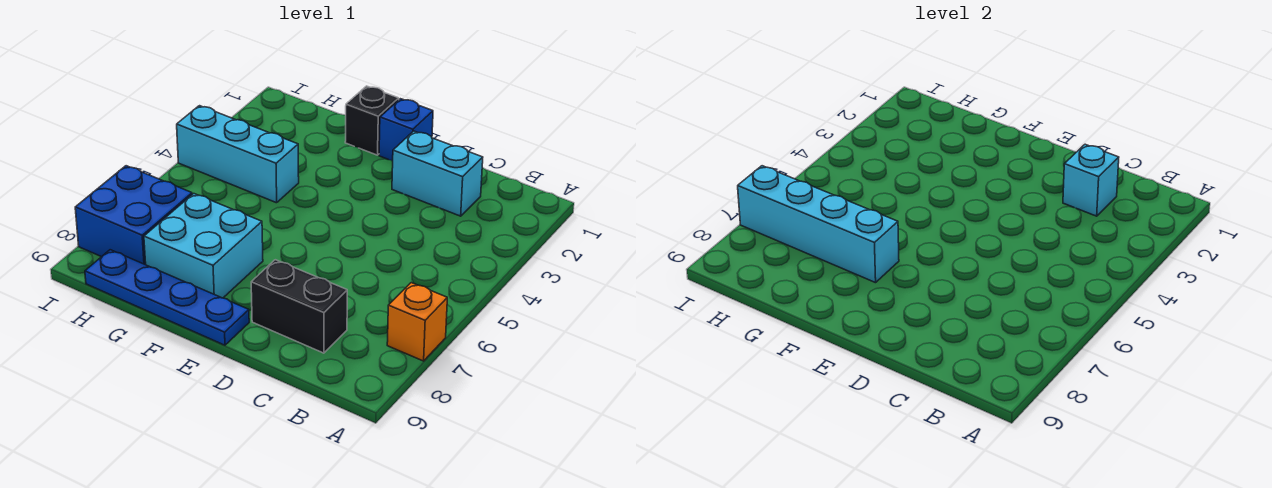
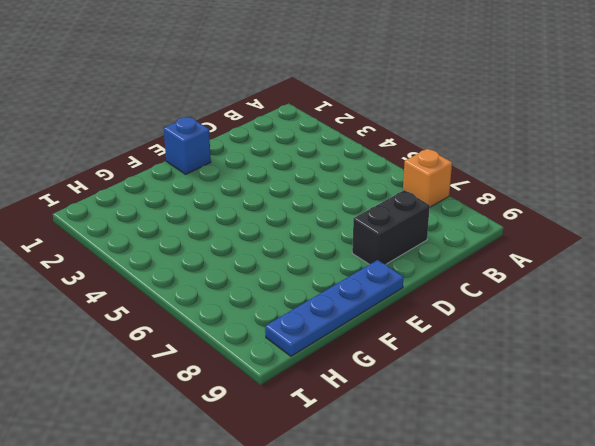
none -> cyan 1x2 brick [392,131,483,216]
none -> black 1x1 brick [345,86,399,155]

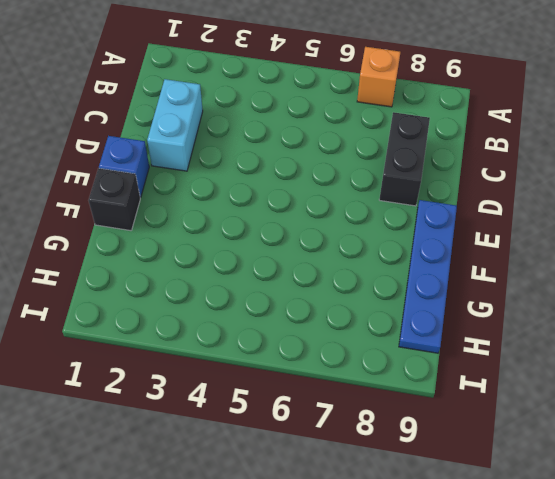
none -> cyan 2x2 brick [144,194,263,298]
none -> cyan 1x3 brick [177,106,299,203]

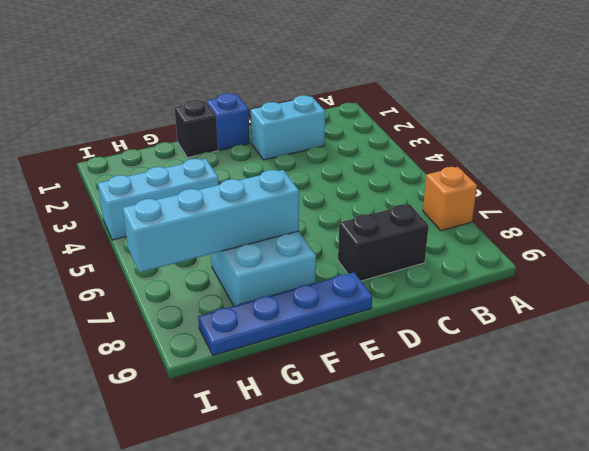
none -> blue 2x2 brick [75,166,192,265]
none -> cyan 1x1 brick [1063,144,1119,216]

